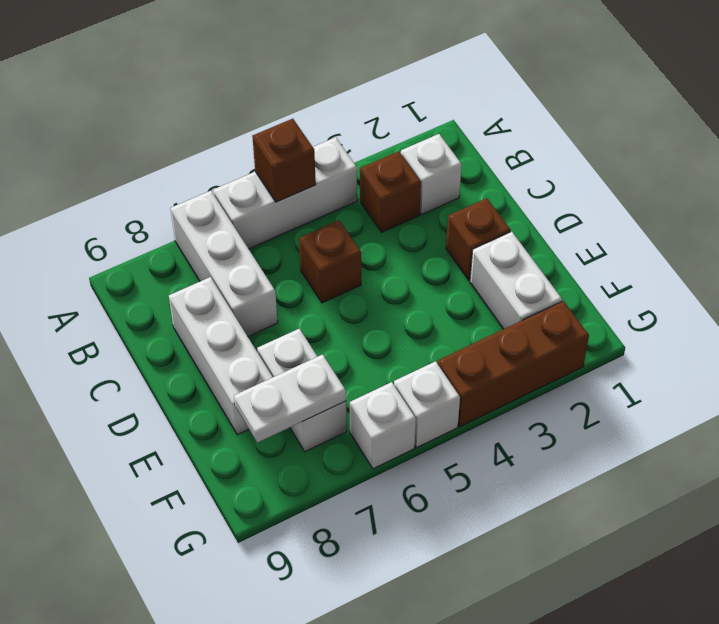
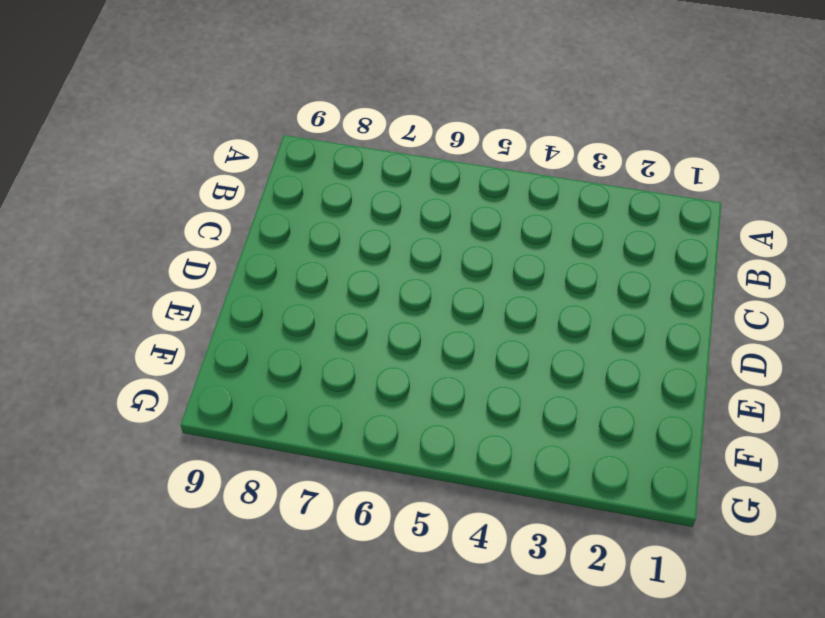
none -> white 1x3 brick [213,137,357,249]
none -> white 1x3 brick [171,191,278,336]
none -> white 1x1 brick [401,134,462,214]

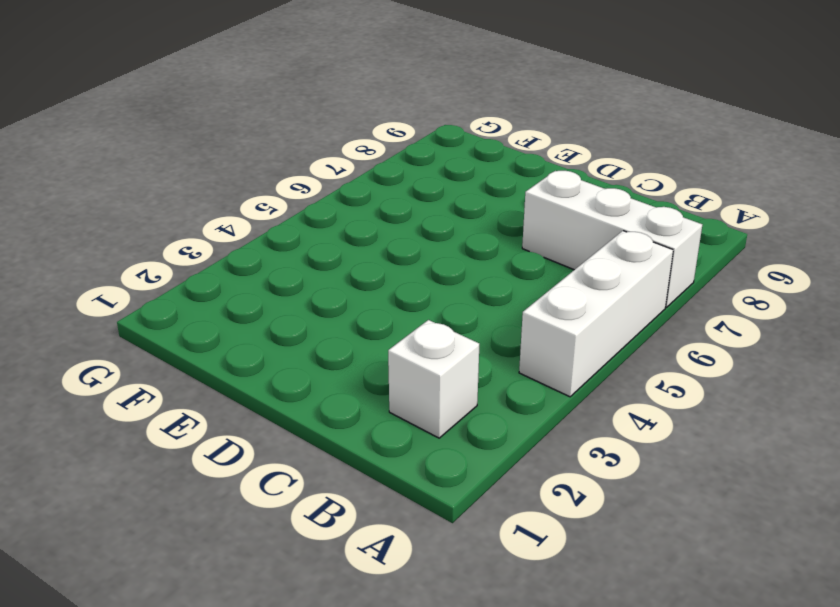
none -> brown 1x1 brick [360,151,421,233]
none -> brown 1x1 brick [299,220,361,303]
none -> white 1x3 brick [169,277,273,435]

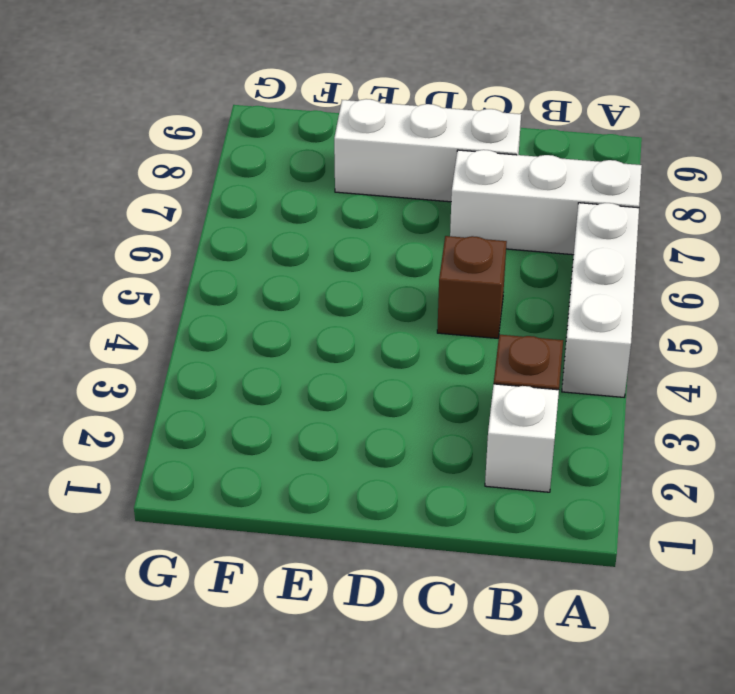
none -> brown 1x1 brick [446,198,511,280]
none -> white 1x2 brick [470,232,562,329]
none -> white 1x2 brick [257,329,347,452]

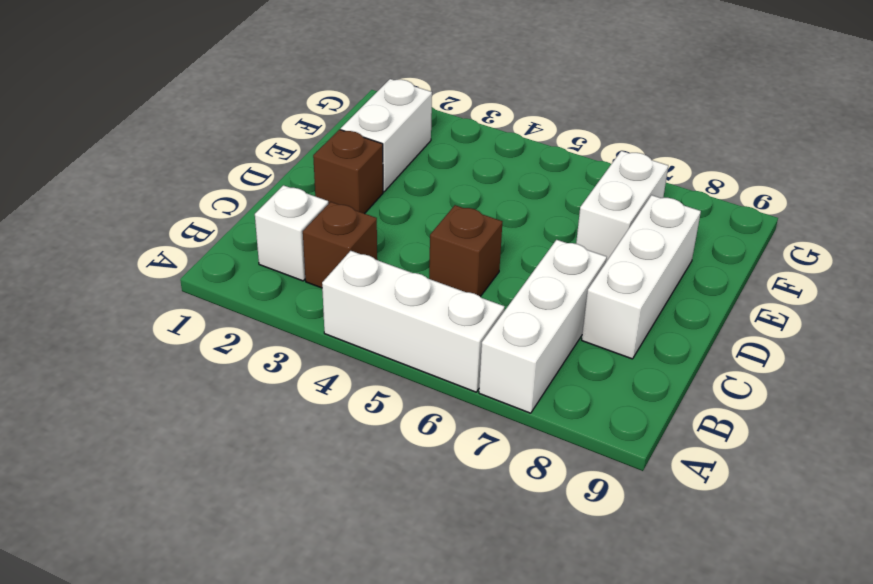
none -> brown 1x3 brick [438,301,589,426]
none -> white 1x1 brick [394,361,460,447]
none -> white 1x1 brick [349,382,416,469]

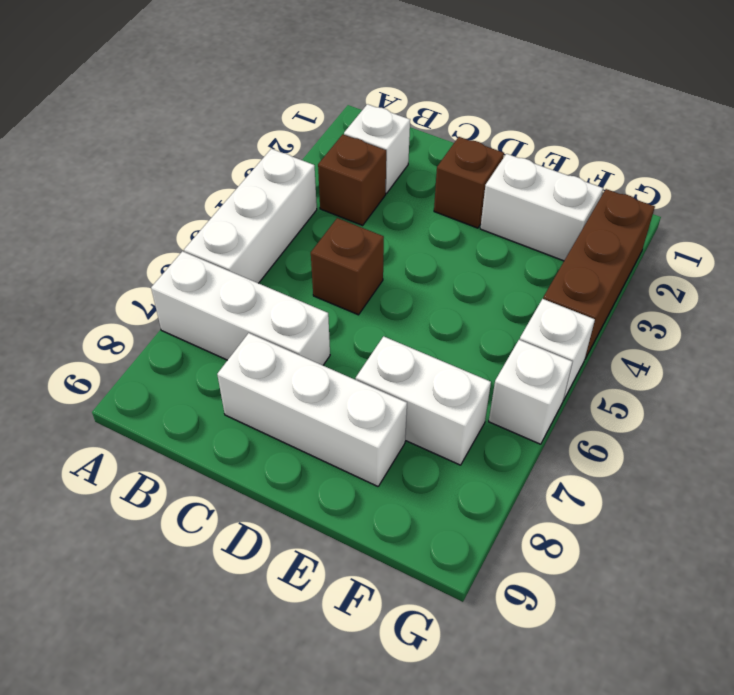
none -> brown 1x1 brick [252,119,316,202]
none -> white 1x2 plate [234,354,346,443]

